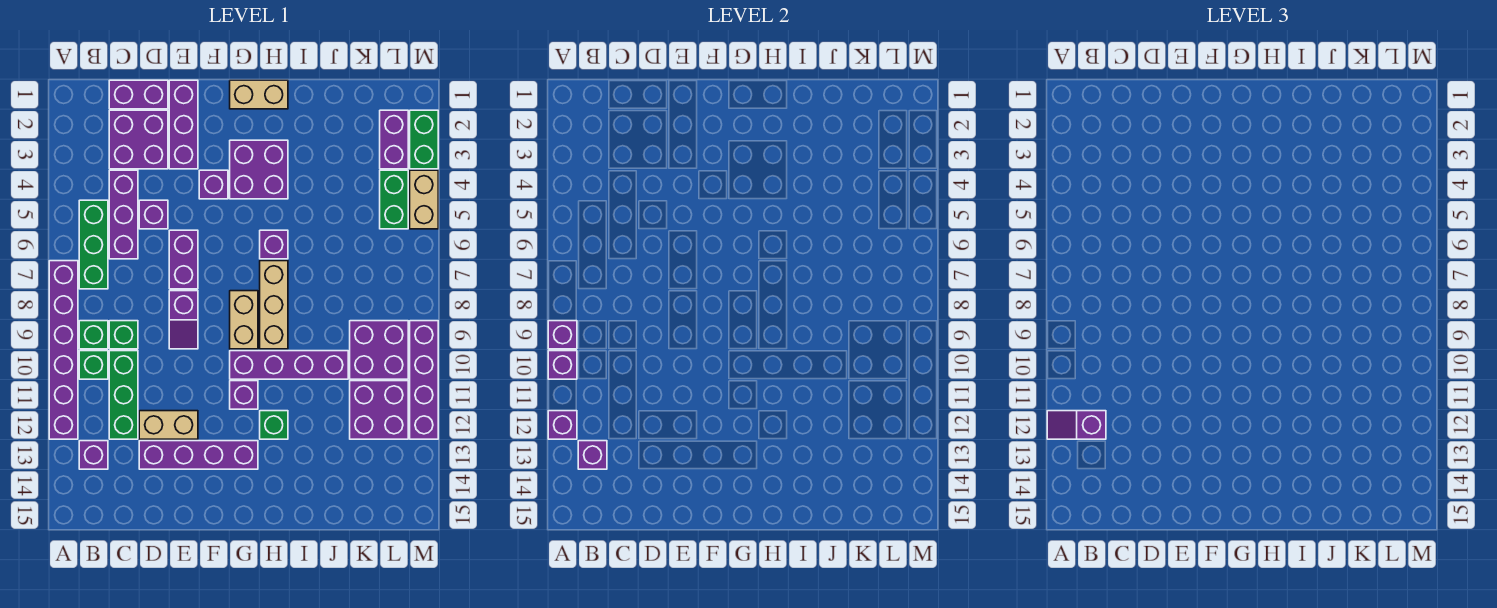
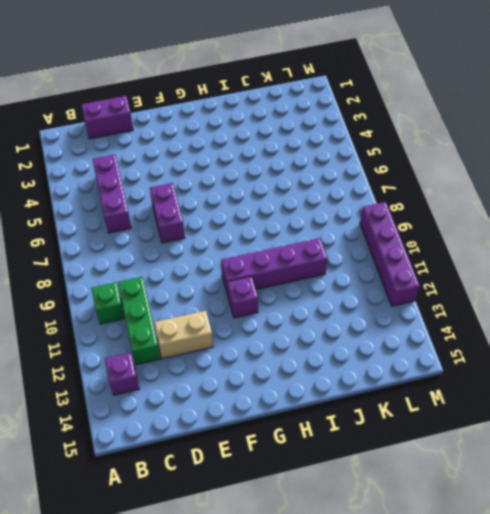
none -> purple 1x6 brick [49,261,78,439]
none -> green 1x3 brick [79,200,108,289]
none -> green 1x1 brick [79,321,108,349]
none -> purple 2x2 brick [109,110,168,169]

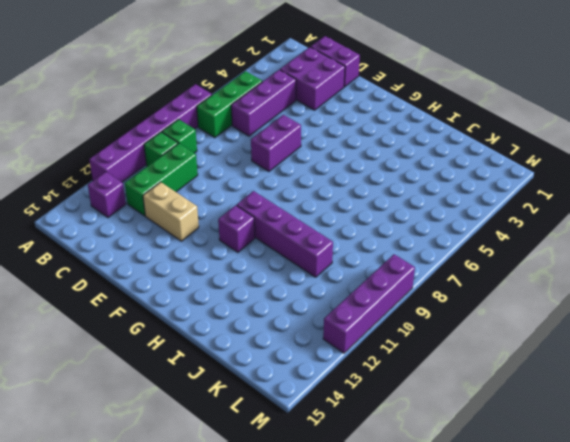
none -> green 1x1 brick [109,321,138,349]
none -> purple 1x1 brick [139,200,168,229]
none -> purple 1x4 brick [139,441,258,469]
none -> purple 1x3 brick [169,80,198,169]

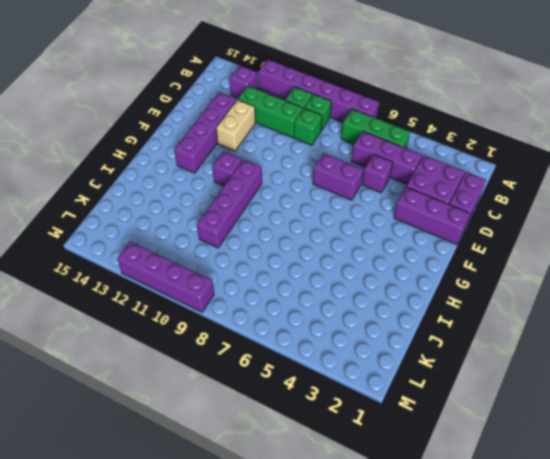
none -> purple 1x2 slope [169,291,198,349]
none -> purple 1x1 brick [199,170,228,199]
none -> tan 1x2 brick [230,80,288,109]
none -> purple 2x2 brick [230,140,288,199]

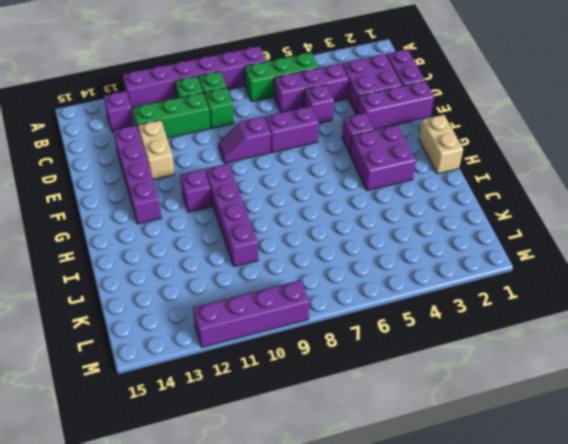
none -> tan 1x2 brick [230,291,258,349]
none -> purple 1x1 brick [260,230,288,259]
none -> tan 1x3 brick [260,261,288,349]
none -> green 1x1 brick [260,411,288,439]

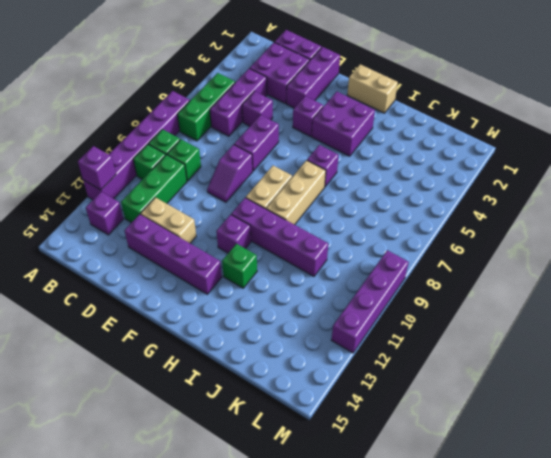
none -> purple 2x2 brick [350,321,408,379]
none -> purple 2x2 brick [350,381,408,439]
none -> purple 1x2 brick [380,110,408,169]
none -> green 1x2 brick [380,170,408,229]

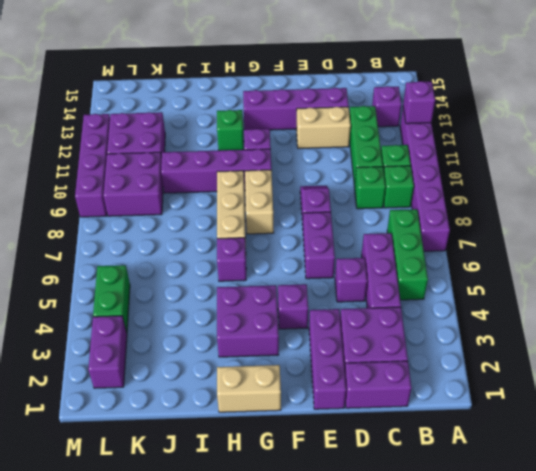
none -> green 1x2 brick [410,110,438,169]
none -> tan 1x2 brick [410,170,438,229]
none -> purple 1x1 brick [548,321,577,349]
none -> purple 1x1 brick [548,351,577,379]

